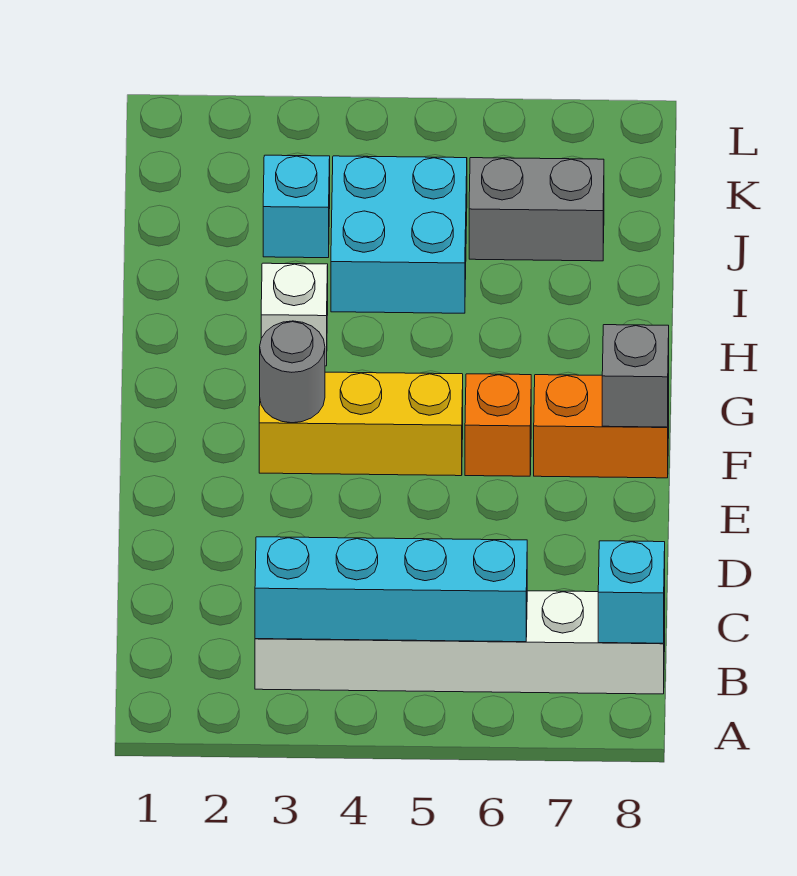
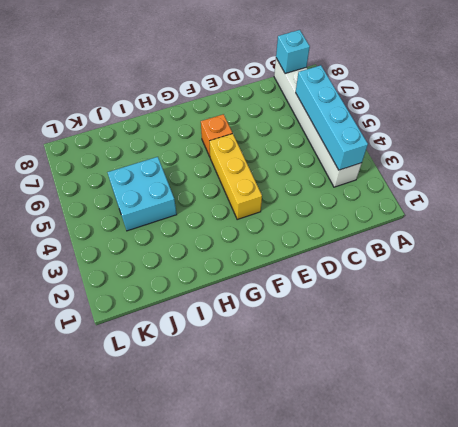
none -> orange 1x2 brick [534,375,669,478]
none -> white 1x1 brick [261,263,328,366]
none -> cyan 1x1 brick [263,155,330,258]

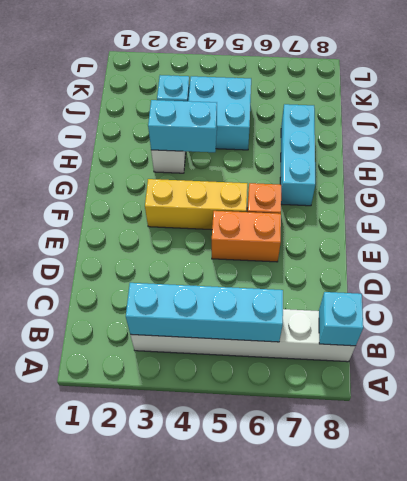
orange 1x2 brick [212,211,281,262] -> orange 1x2 brick moved to [534,375,669,478]
cyan 1x3 brick [280,104,315,206] -> none
cyan 1x2 brick [148,100,217,152] -> none
none -> grey 1x2 brick [469,158,604,261]
none -> grey 1x1 round brick [260,321,325,423]
none -> grey 1x1 brick [602,325,669,427]

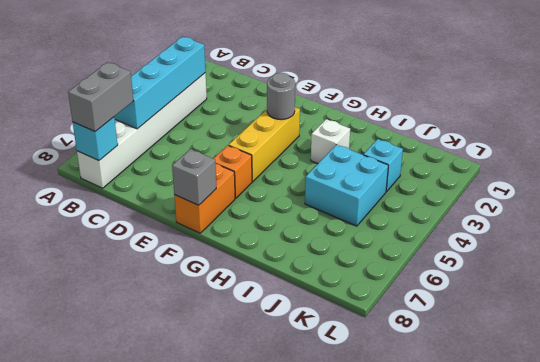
grey 1x2 brick [68,62,133,131] -> grey 1x2 brick moved to [469,158,604,261]

